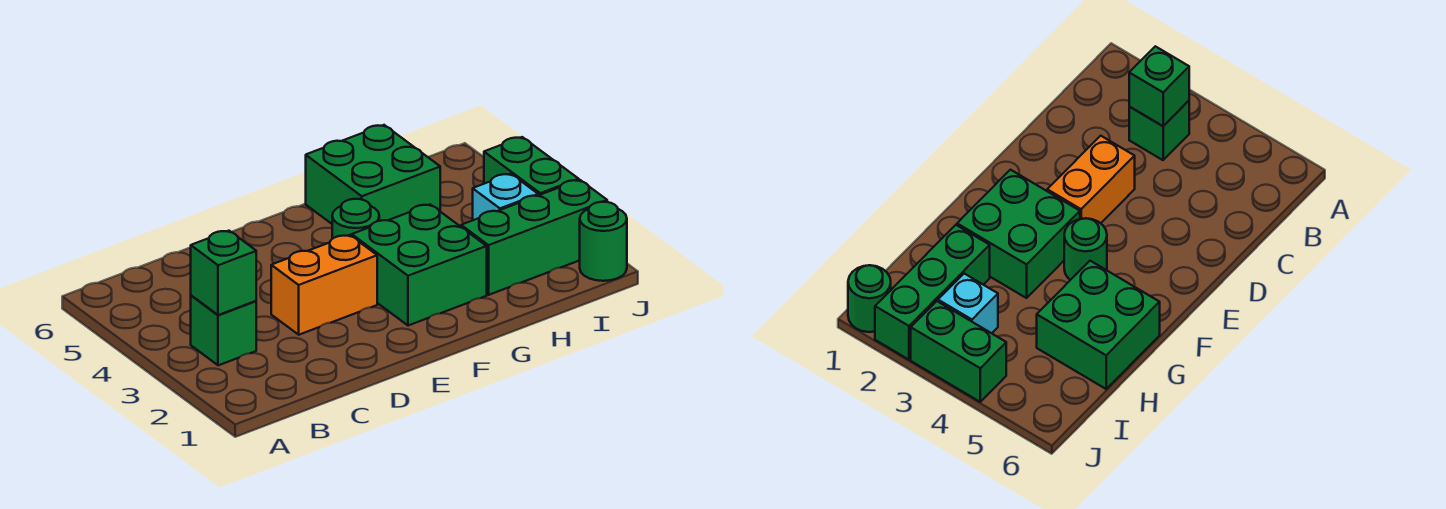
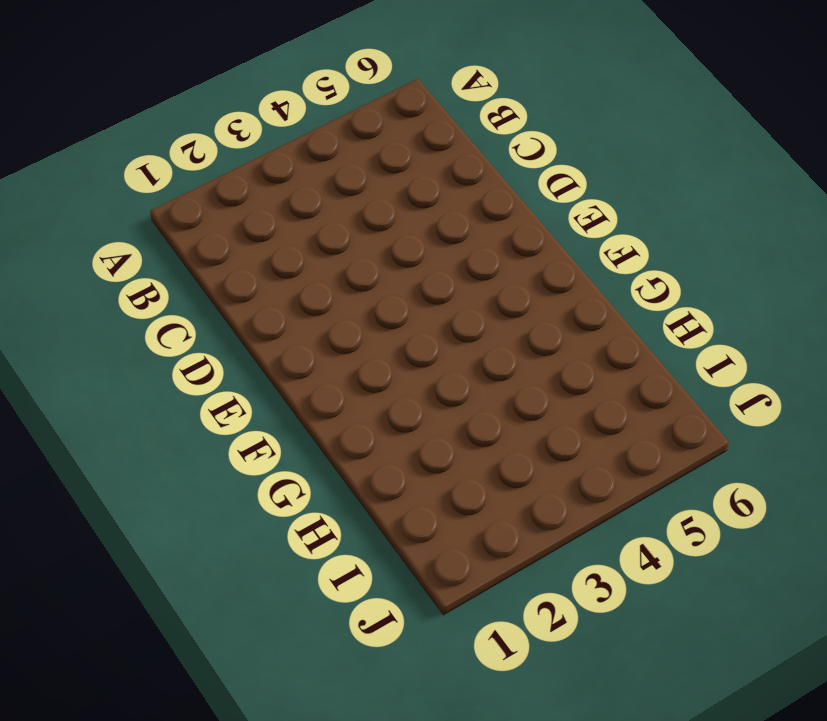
none -> green 1x1 brick [191,295,256,365]
none -> orange 1x2 brick [271,235,377,335]

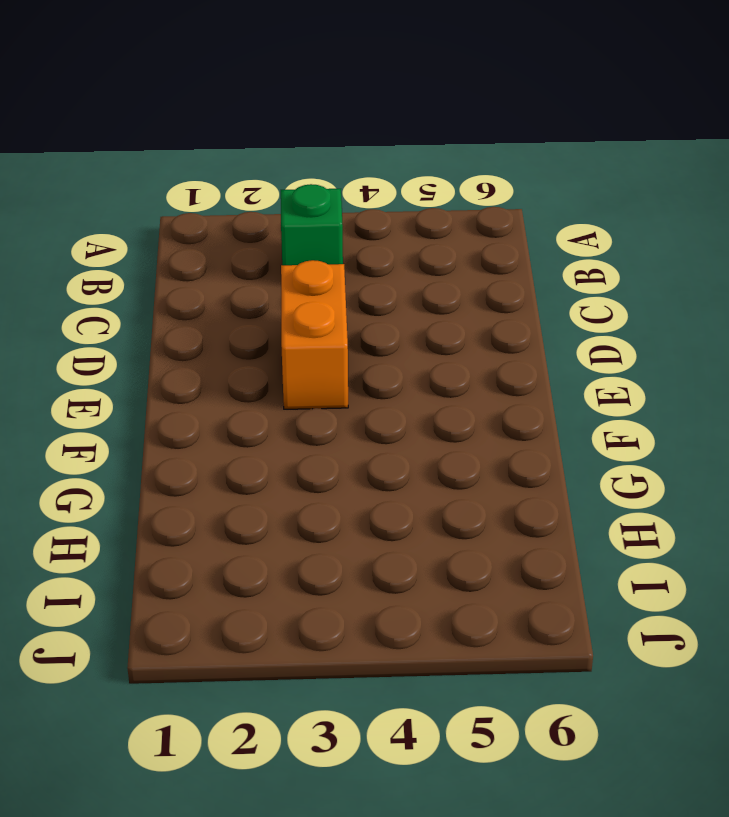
none -> green 2x2 brick [352,204,487,326]
none -> green 1x1 round brick [332,199,379,239]

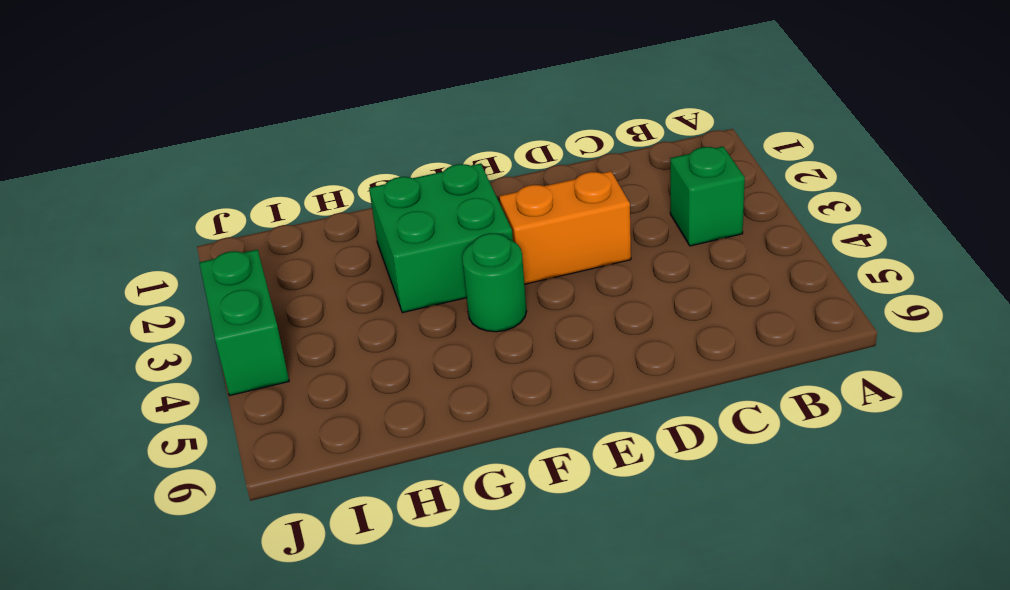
none -> green 2x2 brick [306,125,440,224]
none -> green 1x3 brick [461,180,607,295]

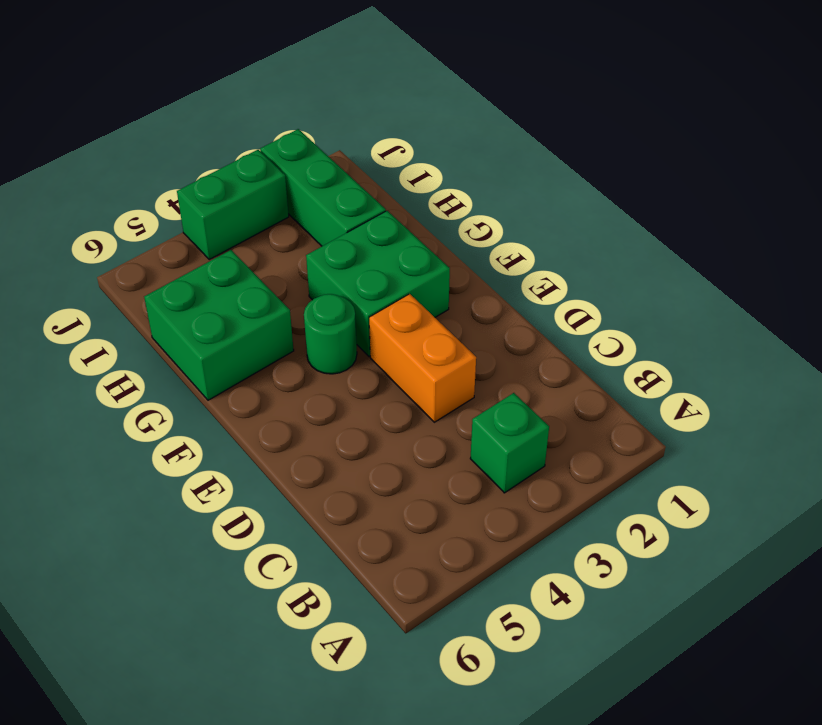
none -> cyan 1x1 brick [473,174,538,220]
none -> green 1x1 round brick [580,202,627,281]

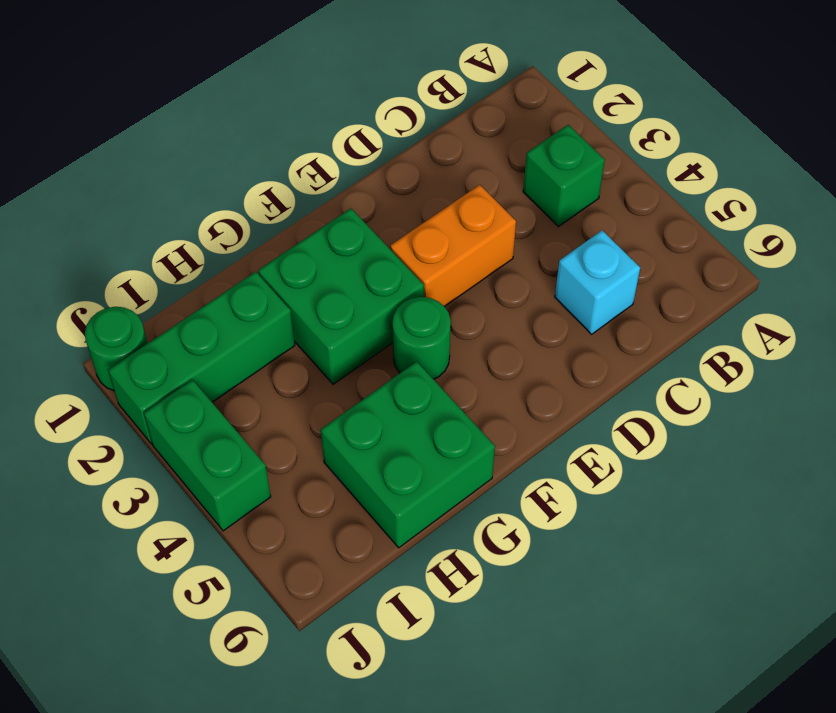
cyan 1x1 brick [555,230,640,334] -> cyan 1x1 brick moved to [473,174,538,220]
none -> green 1x1 brick [191,231,256,315]

